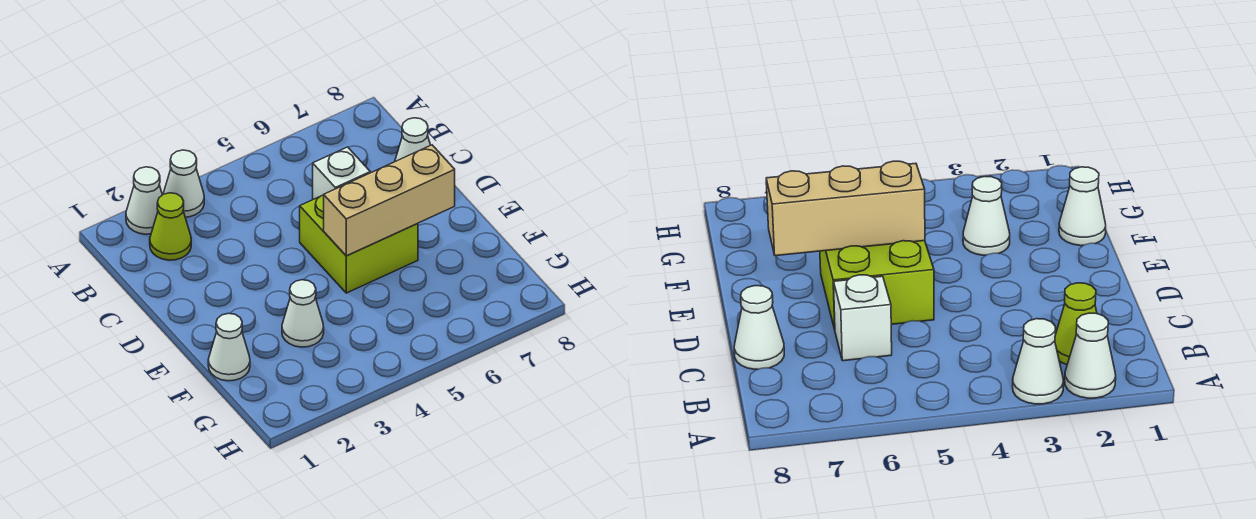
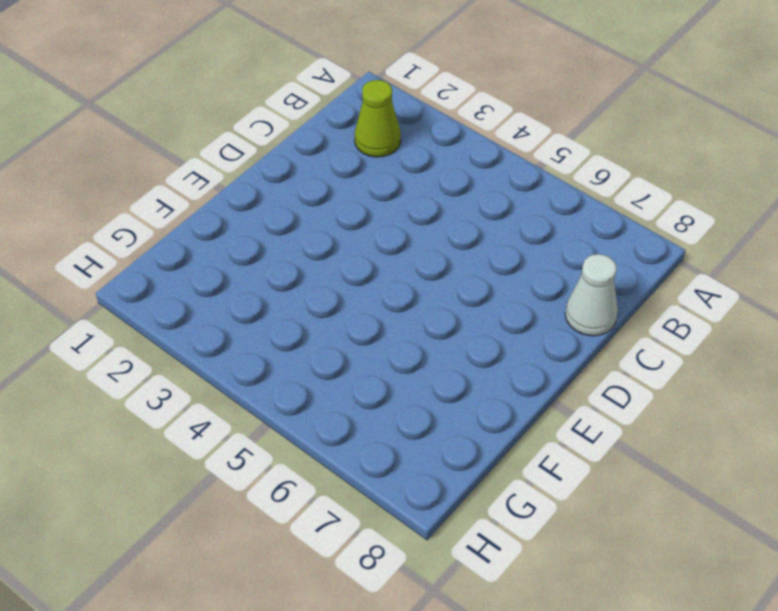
none -> white 1x1 cone [126,167,162,234]
none -> white 1x1 cone [163,150,204,217]

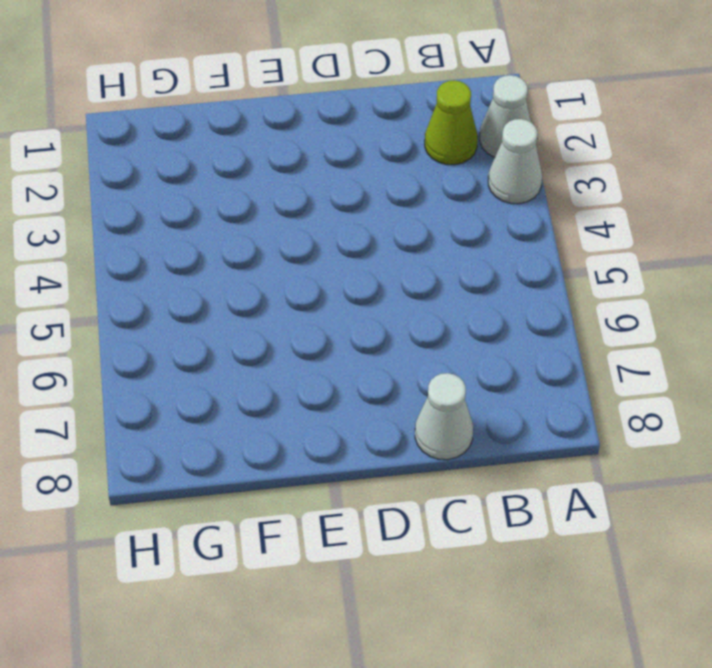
none -> white 1x1 brick [313,147,370,199]
none -> lime 2x2 brick [300,195,418,293]

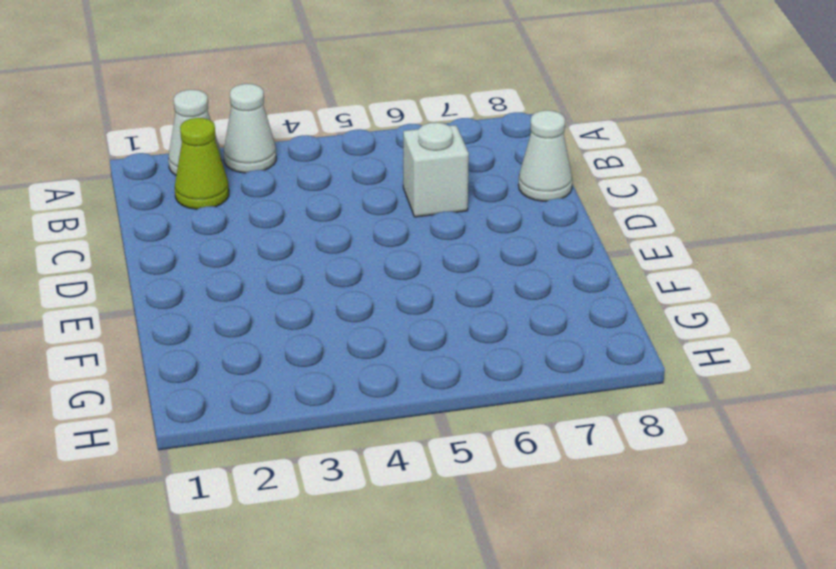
none -> lime 2x2 brick [300,195,418,293]
none -> white 1x1 cone [208,313,250,381]

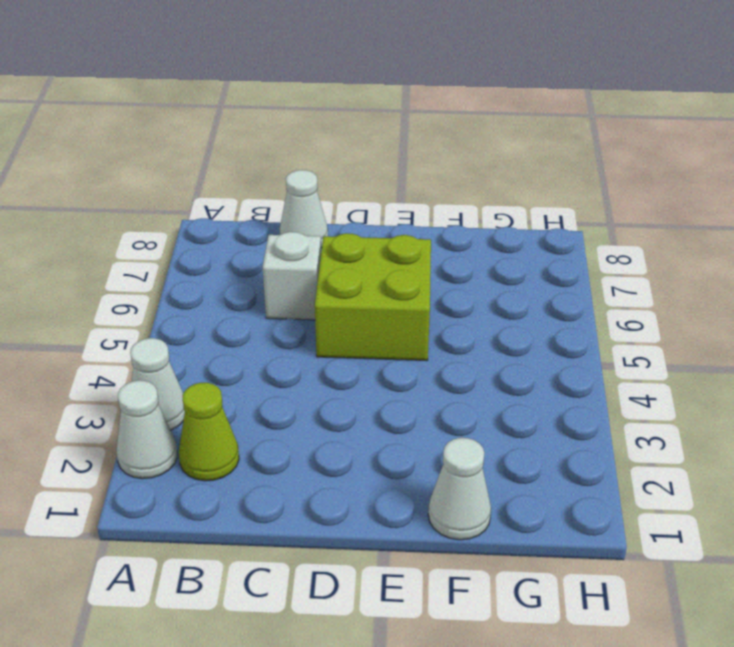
none -> white 1x1 cone [282,280,324,347]
none -> tan 1x3 brick [324,145,455,256]

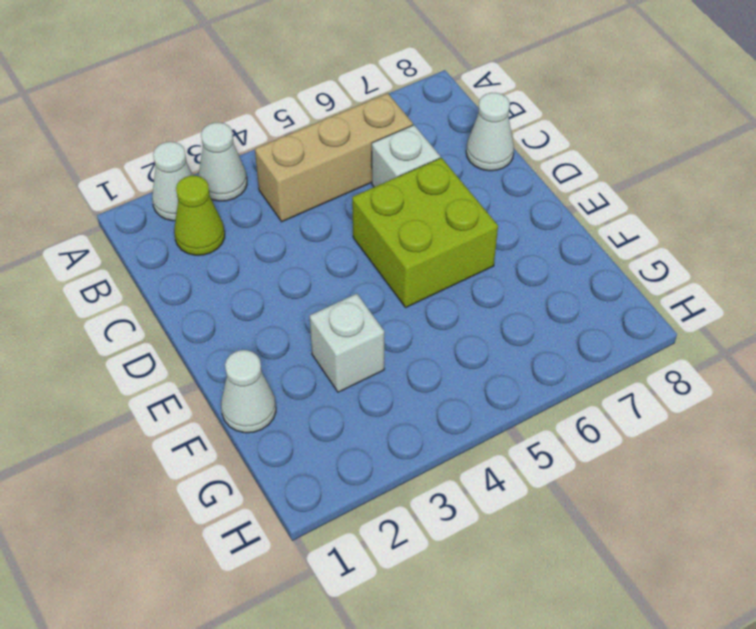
tan 1x3 brick [255,93,413,222] -> tan 1x3 brick moved to [324,145,455,256]
white 1x1 brick [310,294,384,392] -> white 1x1 cone [282,280,324,347]

